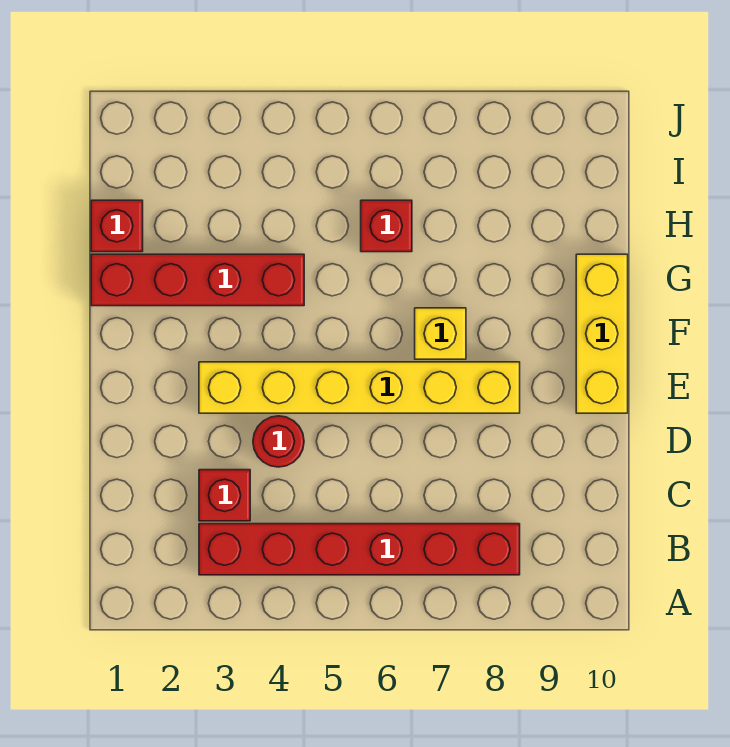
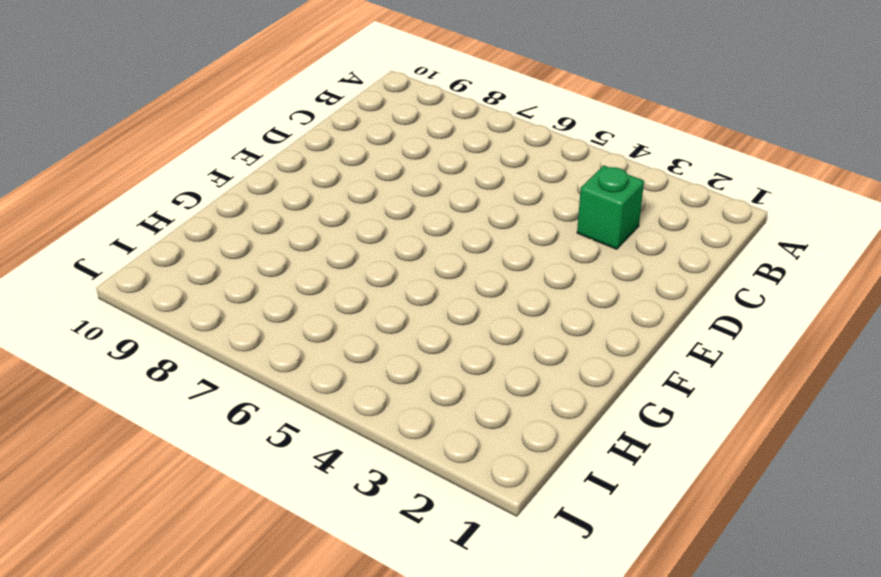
green 1x1 brick [577,166,644,249] -> red 1x1 brick [199,470,250,521]
none -> red 1x6 brick [199,524,520,575]
none -> red 1x1 round brick [253,416,304,467]

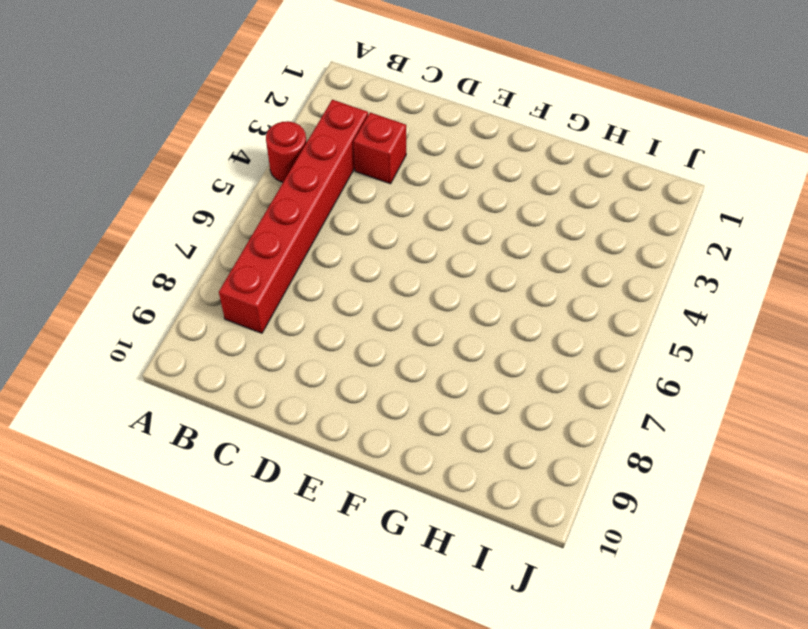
red 1x1 round brick [266,121,306,182] -> red 1x1 round brick moved to [253,416,304,467]
none -> yellow 1x6 brick [199,362,520,413]
none -> yellow 1x3 brick [576,254,628,413]

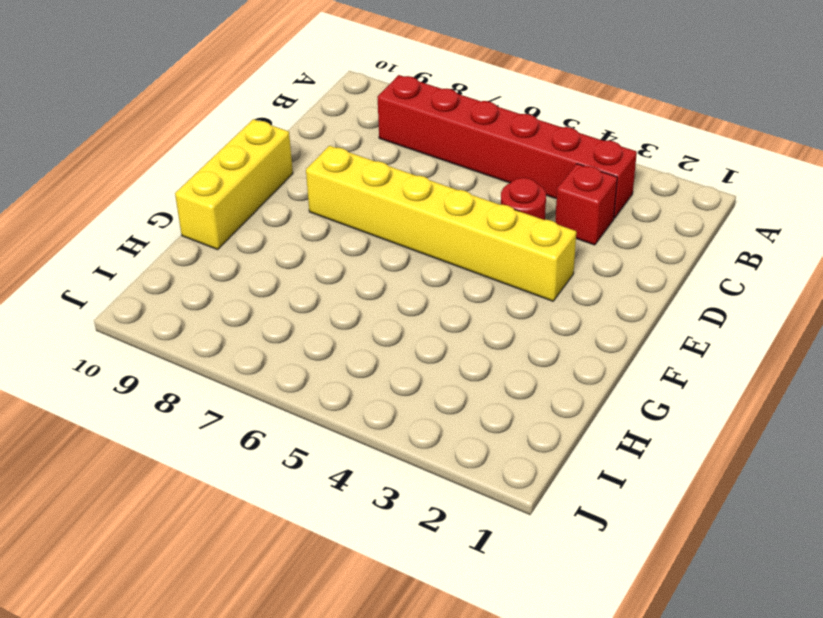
none -> yellow 1x1 brick [415,308,466,359]
none -> red 1x4 brick [91,254,304,306]

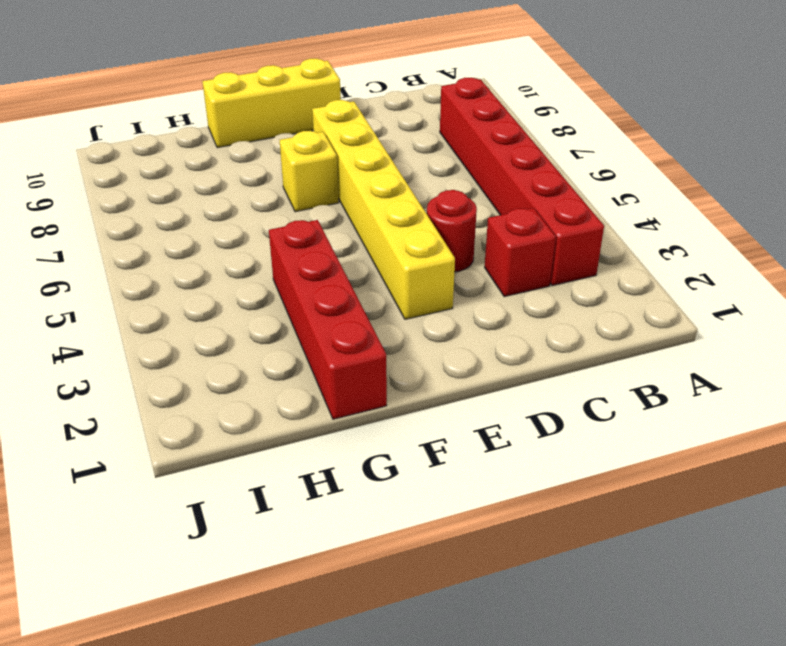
none -> red 1x1 brick [91,200,143,252]
none -> red 1x1 brick [361,200,412,252]

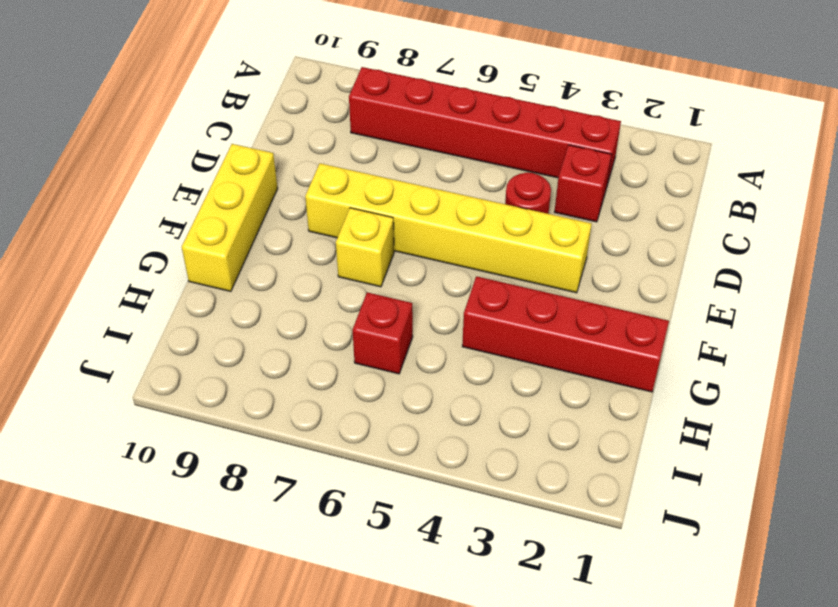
none -> red 1x1 brick [91,200,143,252]

